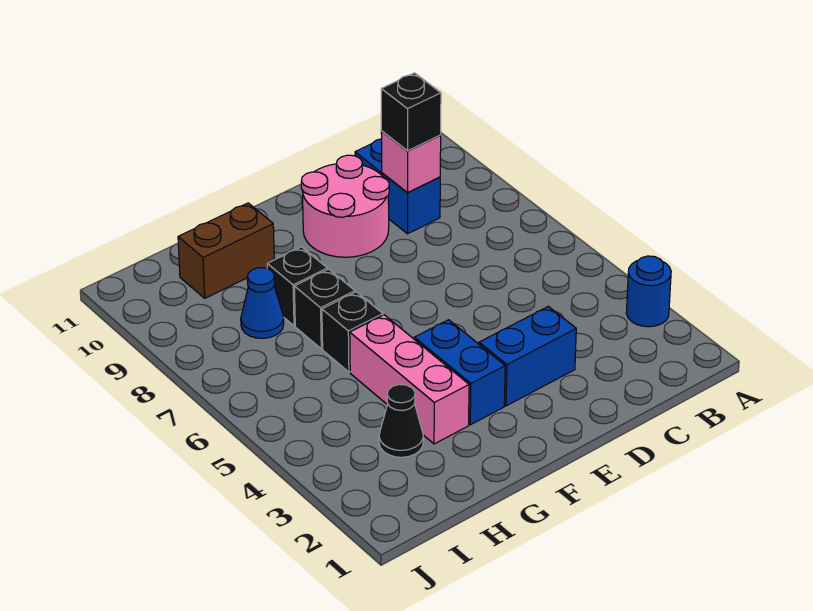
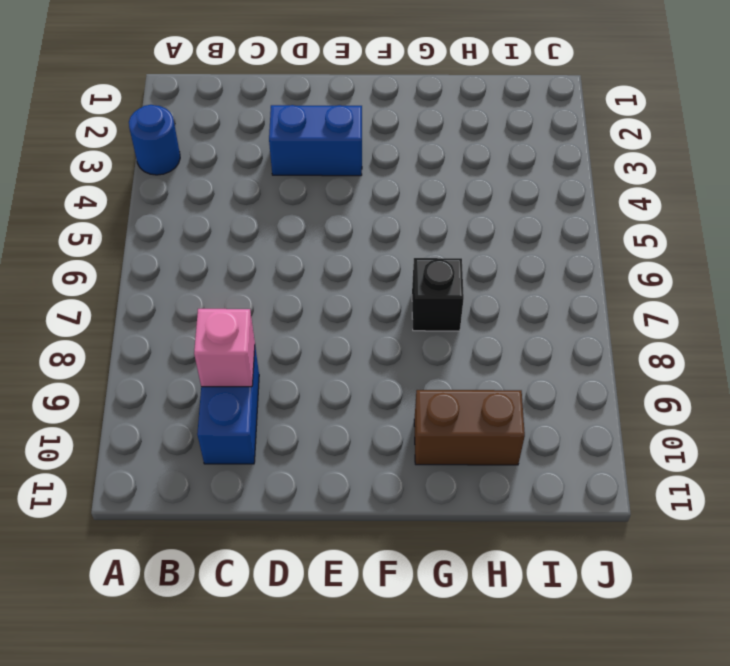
none -> pink 2x2 round brick [301,155,389,257]
none -> blue 1x2 brick [414,320,505,425]
none -> pink 1x3 brick [350,315,469,444]

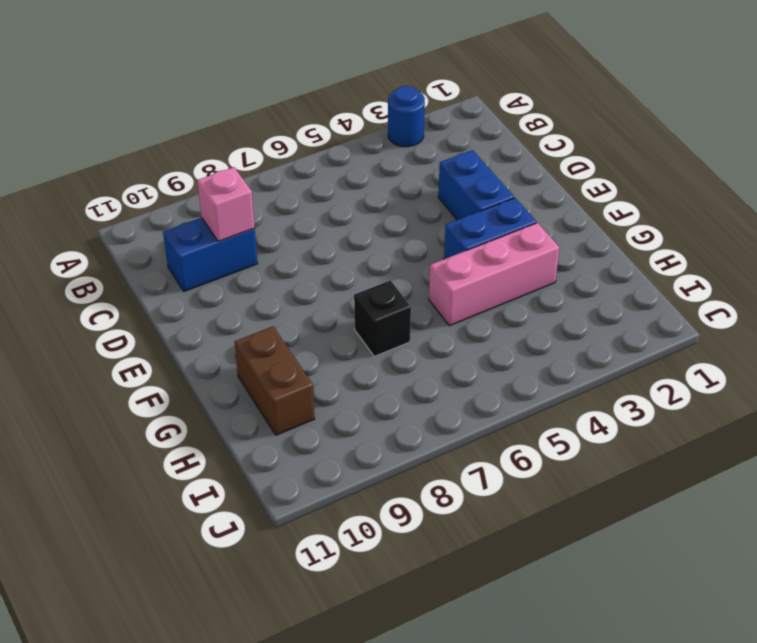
none -> pink 2x2 round brick [301,155,389,257]
none -> black 1x1 brick [322,292,383,372]
none -> black 1x1 brick [267,247,327,326]

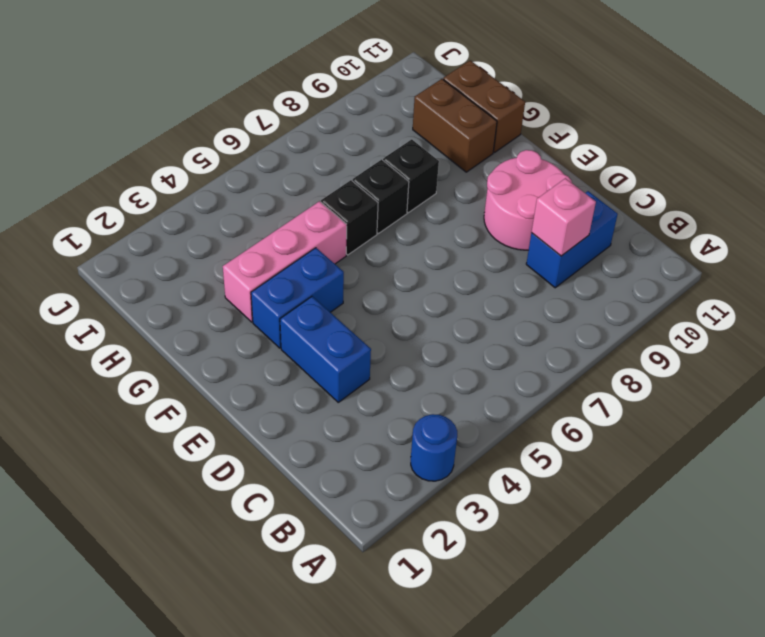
brown 1x2 brick [443,60,525,153] -> none
none -> black 1x1 cone [379,384,423,457]
none -> blue 1x1 cone [241,268,284,338]
none -> black 1x1 brick [381,73,441,151]

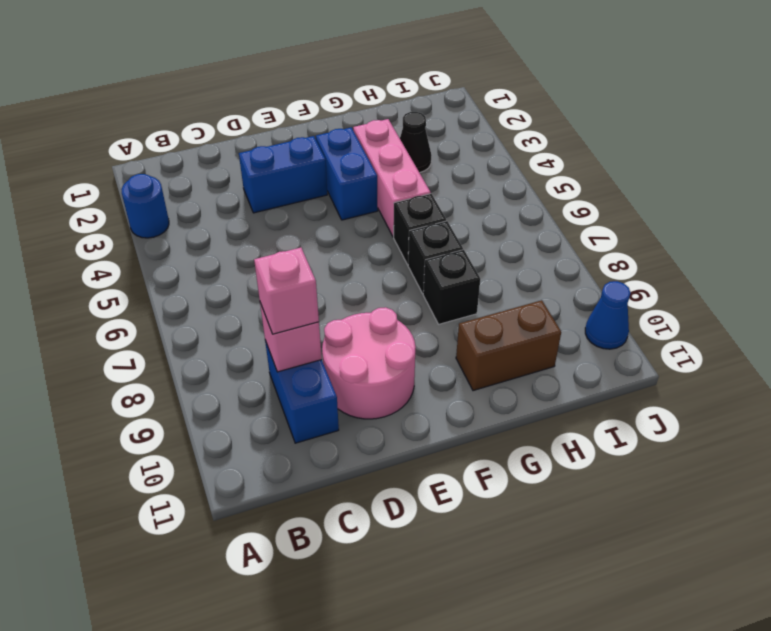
pink 1x1 brick [254,248,319,334] -> black 1x1 brick [381,73,441,151]
blue 1x1 cone [585,281,630,349] -> blue 1x1 cone moved to [241,268,284,338]

